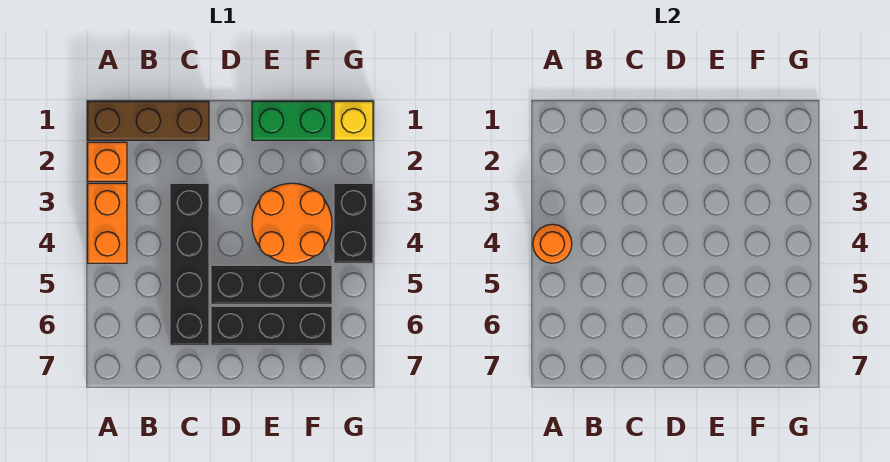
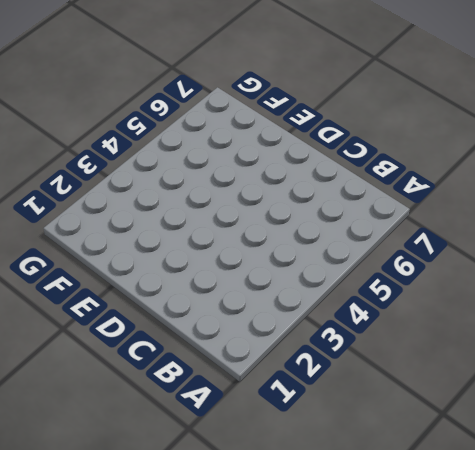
none -> brown 1x3 brick [88,101,209,140]
none -> orange 1x1 brick [88,142,127,181]

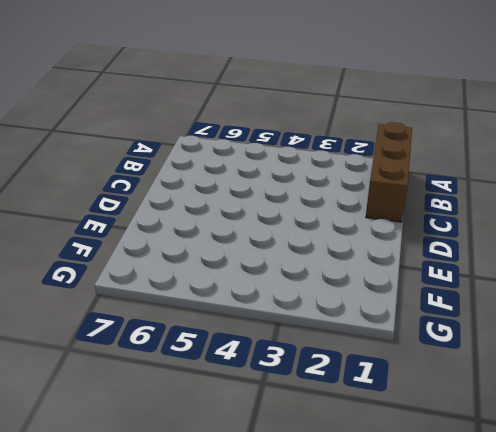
none -> orange 1x1 brick [88,142,127,181]
none -> orange 1x2 brick [88,183,127,263]

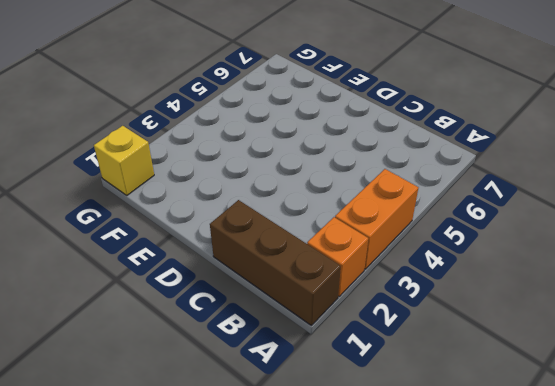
none -> black 1x4 brick [170,183,209,345]
none -> black 1x3 brick [211,265,332,304]

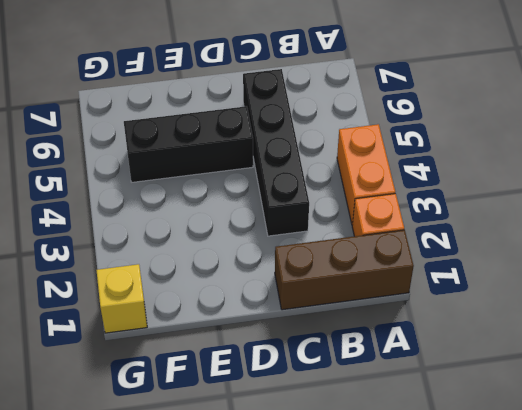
none -> black 1x3 brick [211,306,332,345]
none -> green 1x2 brick [252,101,332,140]

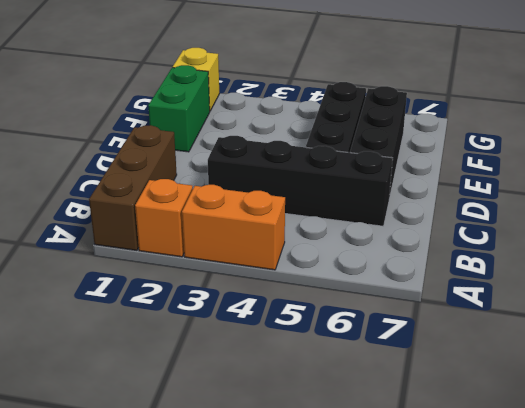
none -> orange 2x2 round brick [252,183,332,263]
none -> black 1x2 brick [334,183,373,263]

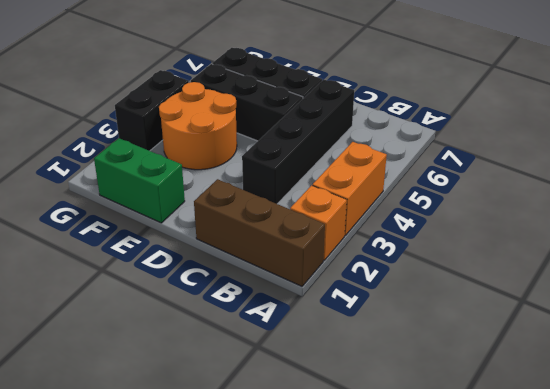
none -> yellow 1x1 brick [334,101,373,140]
none -> orange 1x1 round brick [533,224,572,263]

